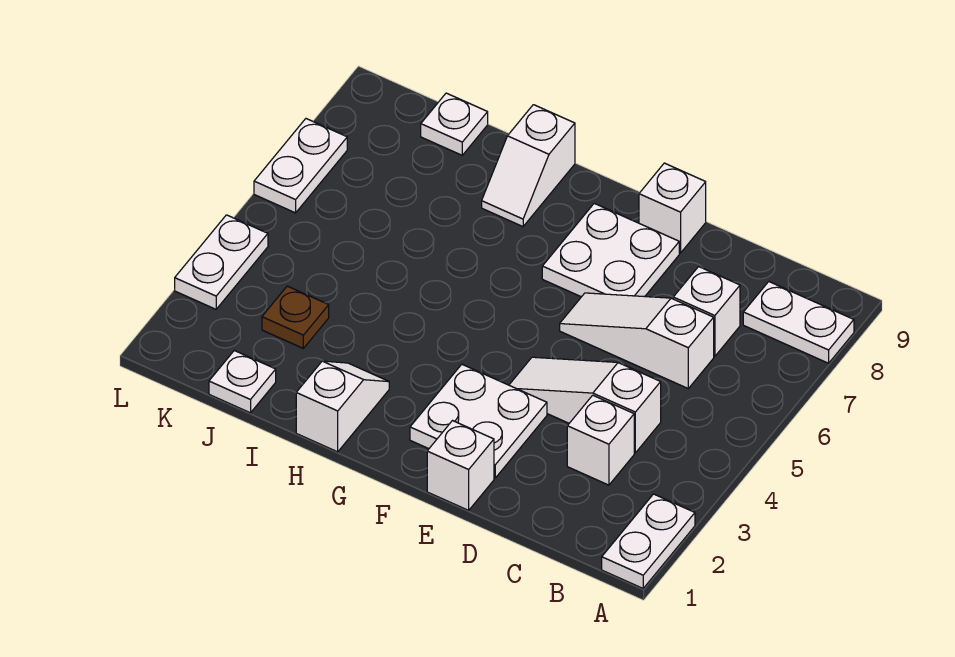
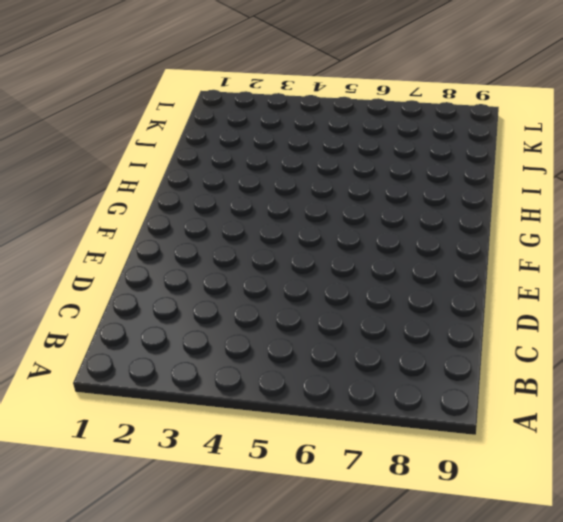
none -> white 1x2 plate [602,494,695,588]
none -> white 1x2 plate [743,282,854,363]
none -> white 1x1 brick [567,395,634,485]

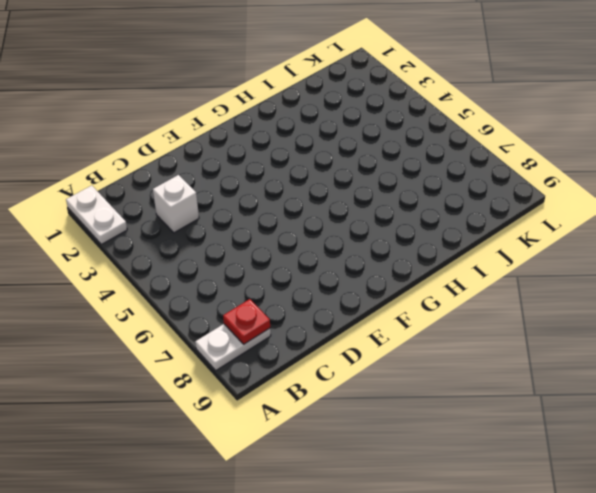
red 1x1 plate [223,299,270,344] -> none
none -> white 1x3 slope [509,357,661,453]
none -> white 1x3 slope [560,293,714,388]
none -> white 1x1 brick [673,267,740,356]

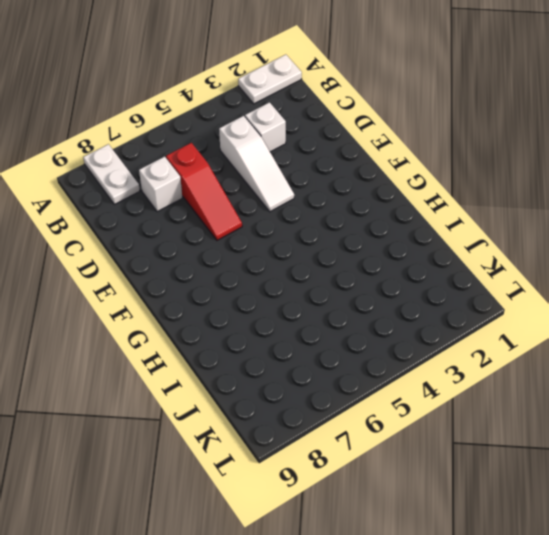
red 1x3 slope [166,143,242,240] -> white 1x3 slope [560,293,714,388]
none -> white 1x1 brick [427,421,494,510]
none -> white 2x2 plate [410,364,547,478]
none -> white 2x2 plate [542,203,679,297]

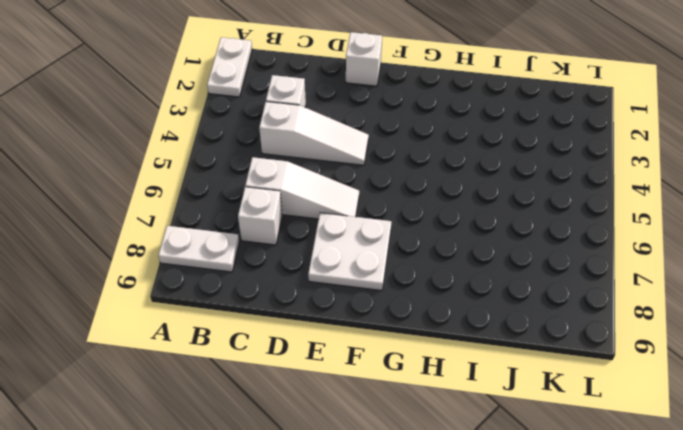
none -> white 2x2 plate [410,364,547,478]
none -> white 1x1 brick [639,163,706,253]
none -> white 1x2 slope [296,361,389,452]

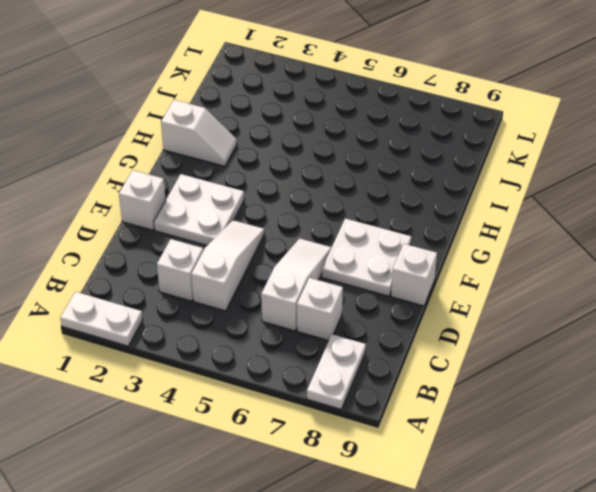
none -> white 1x2 slope [482,105,575,227]
none -> white 1x1 plate [209,351,276,413]
none -> brown 1x1 plate [262,286,329,348]

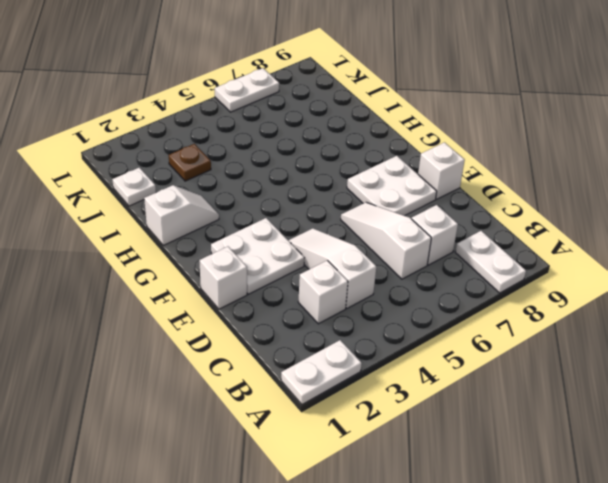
none -> white 1x2 slope [482,105,575,227]
none -> white 1x1 plate [421,93,488,155]
none -> white 1x2 plate [175,215,268,309]

